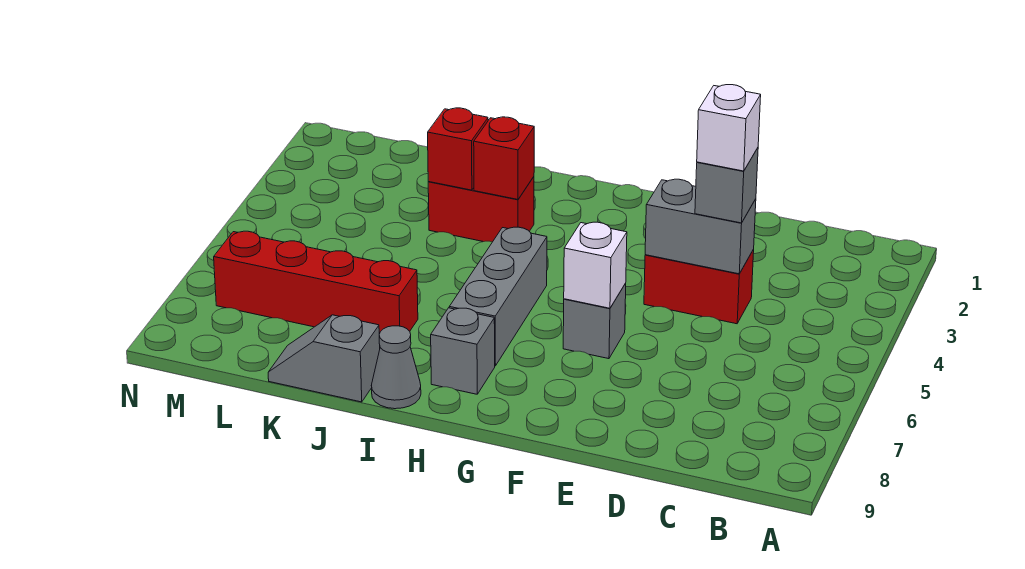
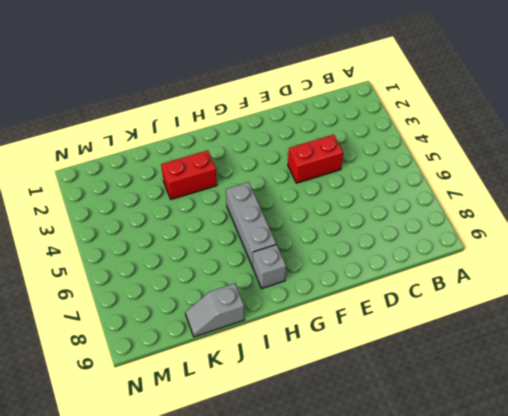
none -> grey 1x1 brick [563,284,626,359]
none -> grey 1x1 cone [371,326,421,409]
none -> red 1x4 brick [214,231,418,334]

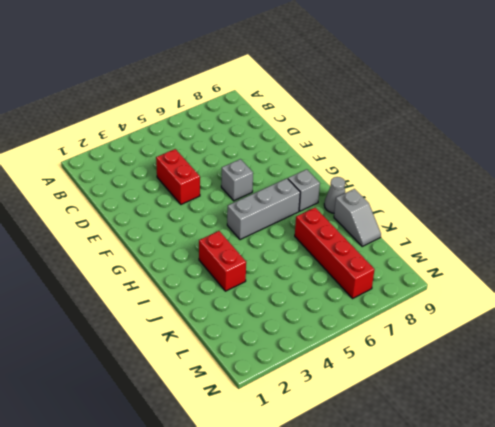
none -> grey 1x2 brick [645,179,756,274]
none -> white 1x1 brick [564,222,627,308]
none -> red 1x1 brick [474,117,534,199]

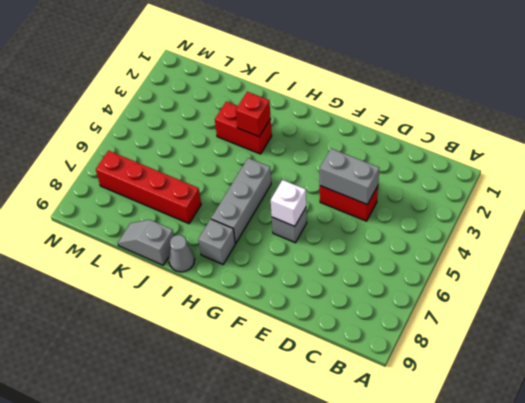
none -> red 1x1 brick [428,108,488,190]
none -> grey 1x1 brick [695,148,758,223]
none -> white 1x1 brick [697,85,761,171]

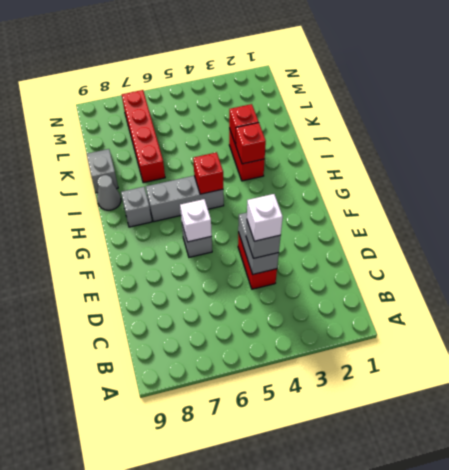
red 1x1 brick [193,152,223,194] -> none

